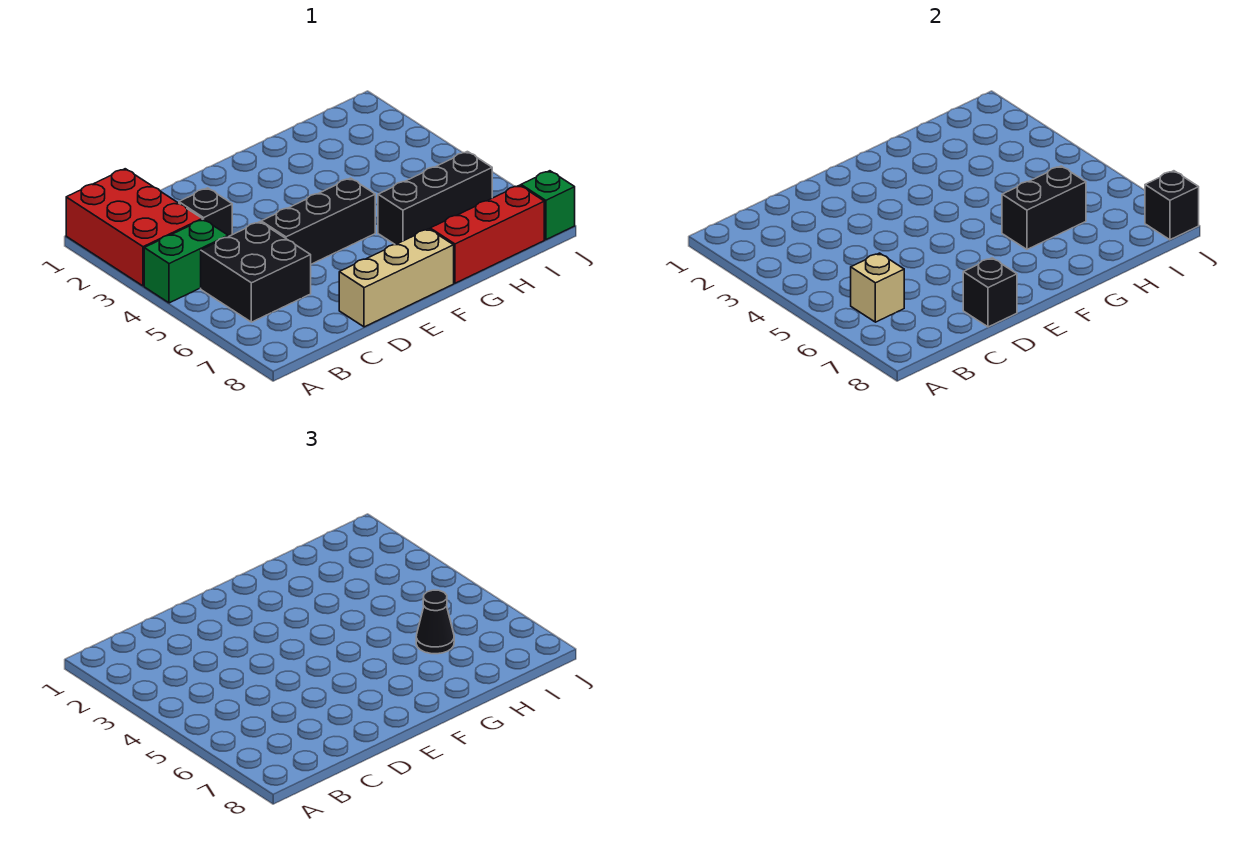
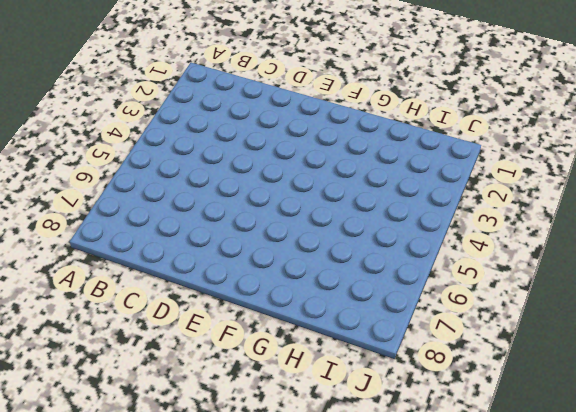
none -> red 2x3 brick [66,169,202,286]
none -> green 1x2 brick [144,219,228,303]
none -> black 2x2 brick [201,222,311,322]

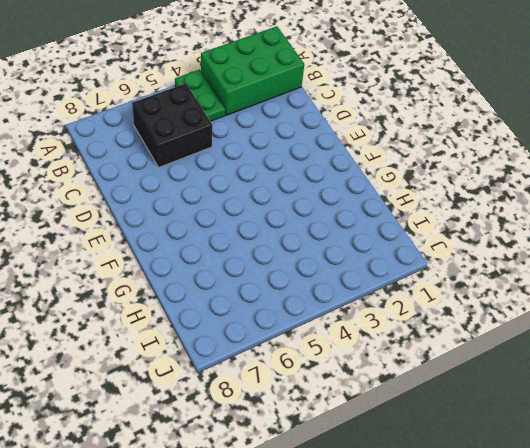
green 2x3 brick [201,26,304,115] -> red 2x3 brick [66,169,202,286]
green 1x2 plate [175,69,225,121] -> green 1x2 brick [144,219,228,303]
none -> black 1x1 brick [179,188,232,236]
none -> black 1x3 brick [261,178,375,264]
none -> tan 1x3 brick [339,229,454,327]

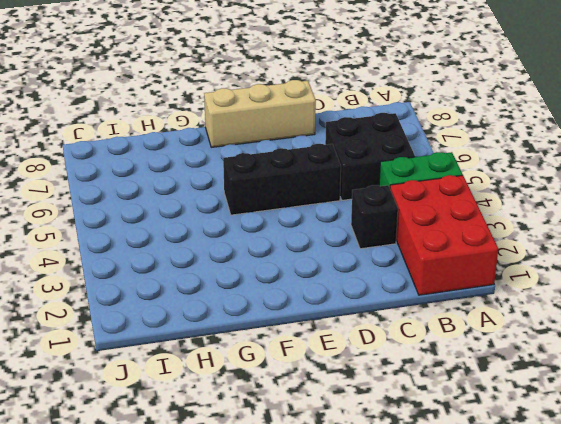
none -> black 1x3 brick [378,152,492,245]
none -> red 1x3 brick [430,185,544,283]
none -> green 1x1 brick [521,171,575,240]

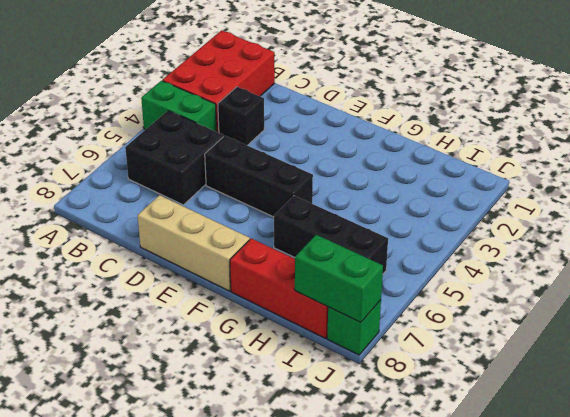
green 1x2 brick [295,235,383,322] -> black 1x1 brick [1145,171,1199,240]
none -> tan 1x1 brick [851,253,904,322]
none -> black 1x1 brick [963,258,1017,327]
none -> black 1x2 brick [1002,166,1086,249]

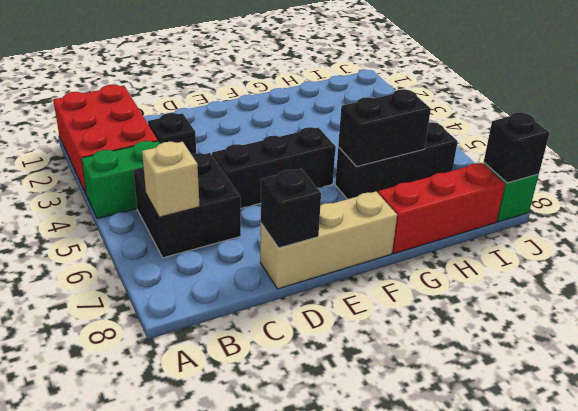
none -> black 1x1 cone [416,590,454,654]

